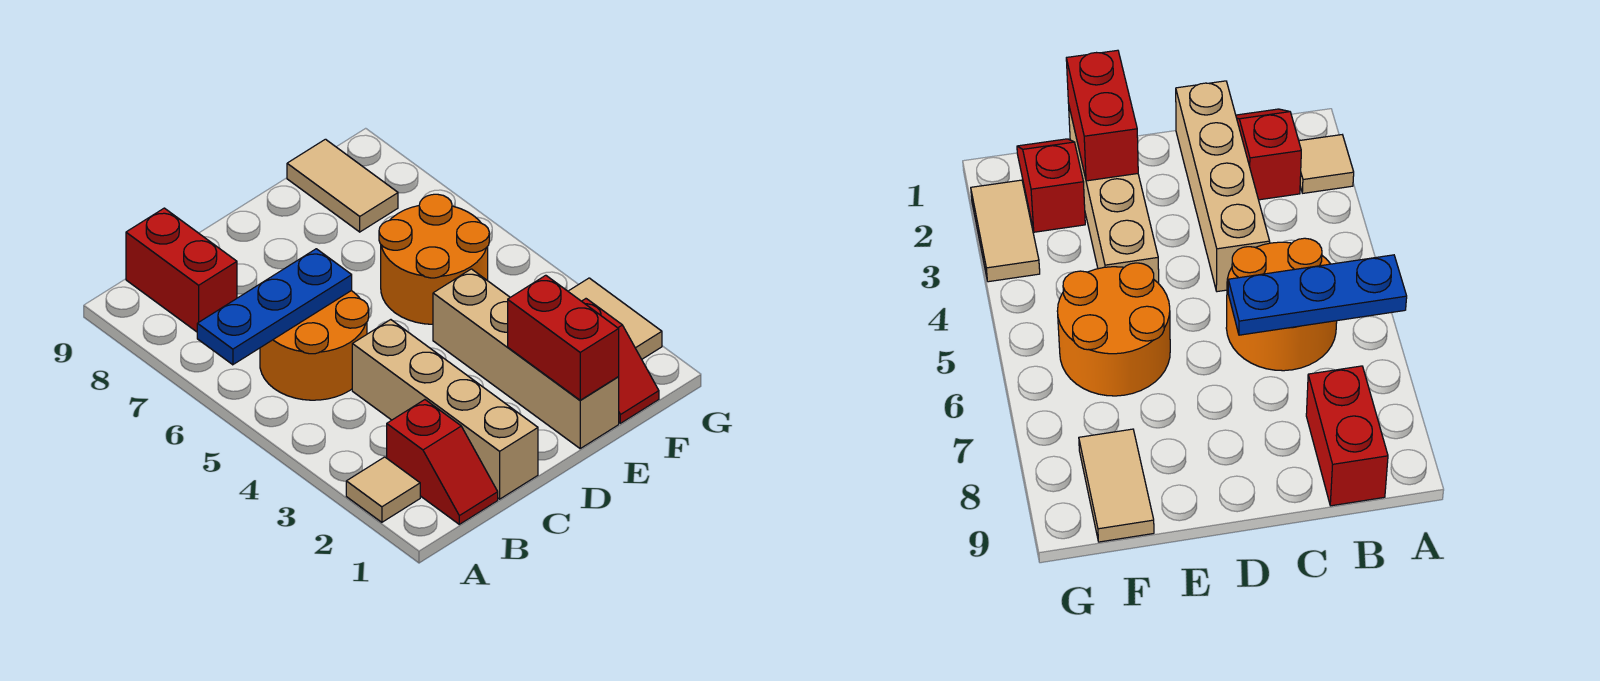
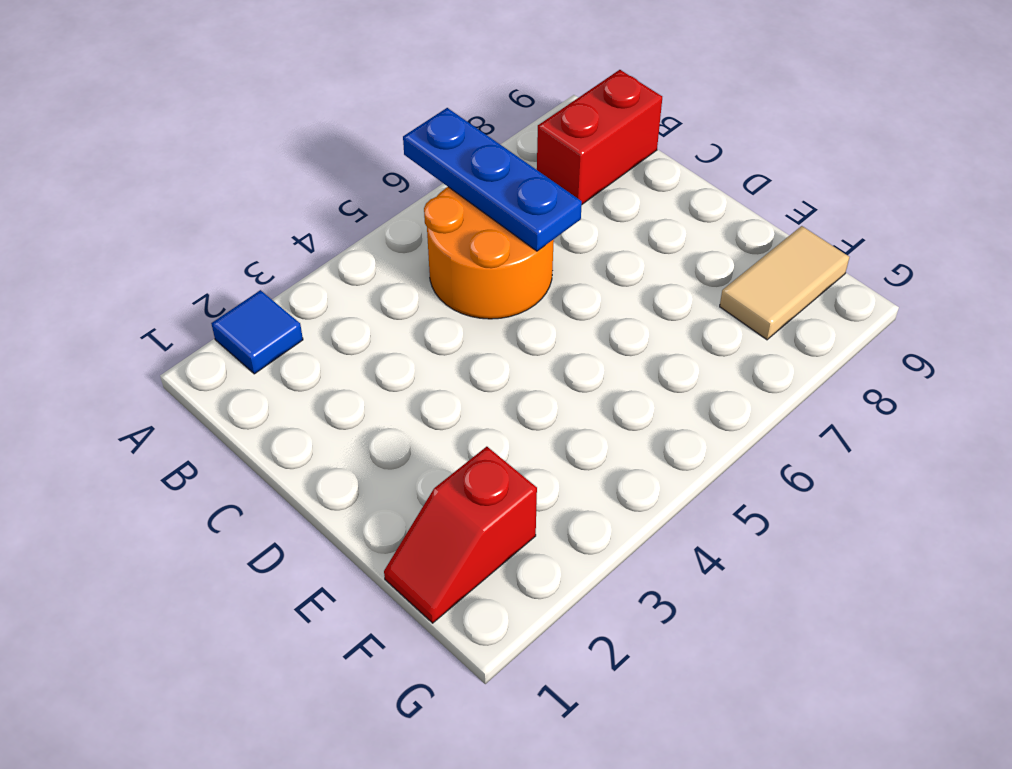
blue 1x1 tile [211,290,303,374] -> tan 1x1 tile [346,457,420,522]
none -> red 1x2 slope [387,400,498,524]
none -> tan 1x4 brick [352,320,538,499]
none -> tan 1x4 brick [433,269,619,448]

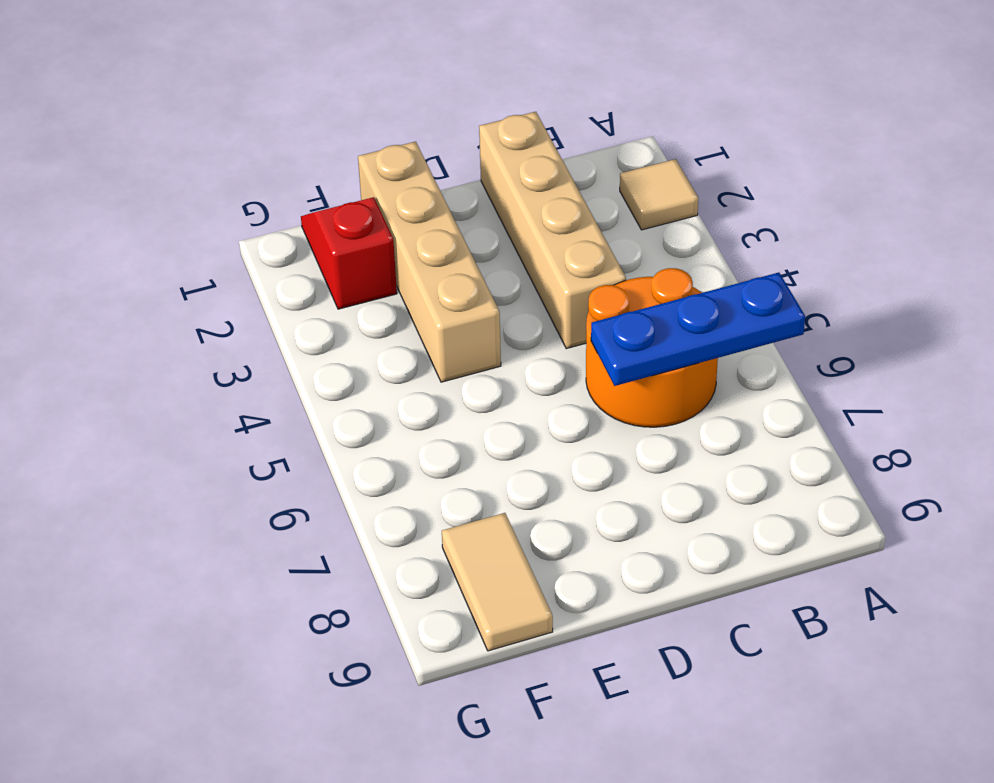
none -> red 1x2 slope [387,400,498,524]
none -> red 1x2 brick [126,208,237,332]
none -> orange 2x2 round brick [379,194,489,324]

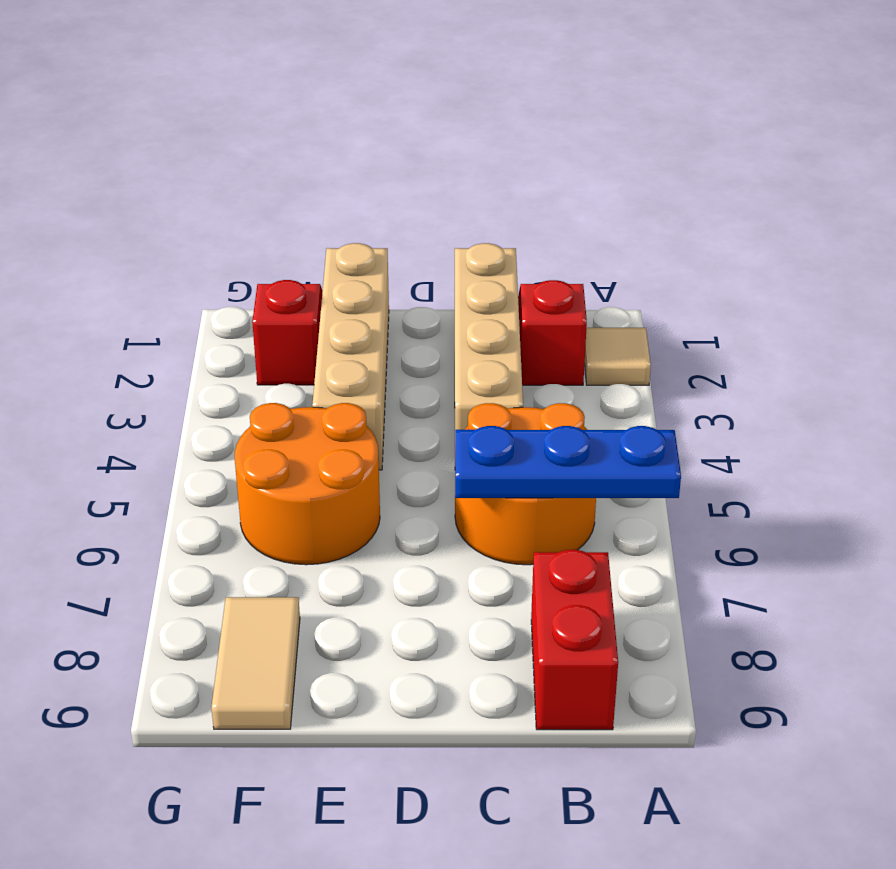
none -> tan 1x2 tile [568,278,662,359]
none -> red 1x2 brick [508,275,619,400]

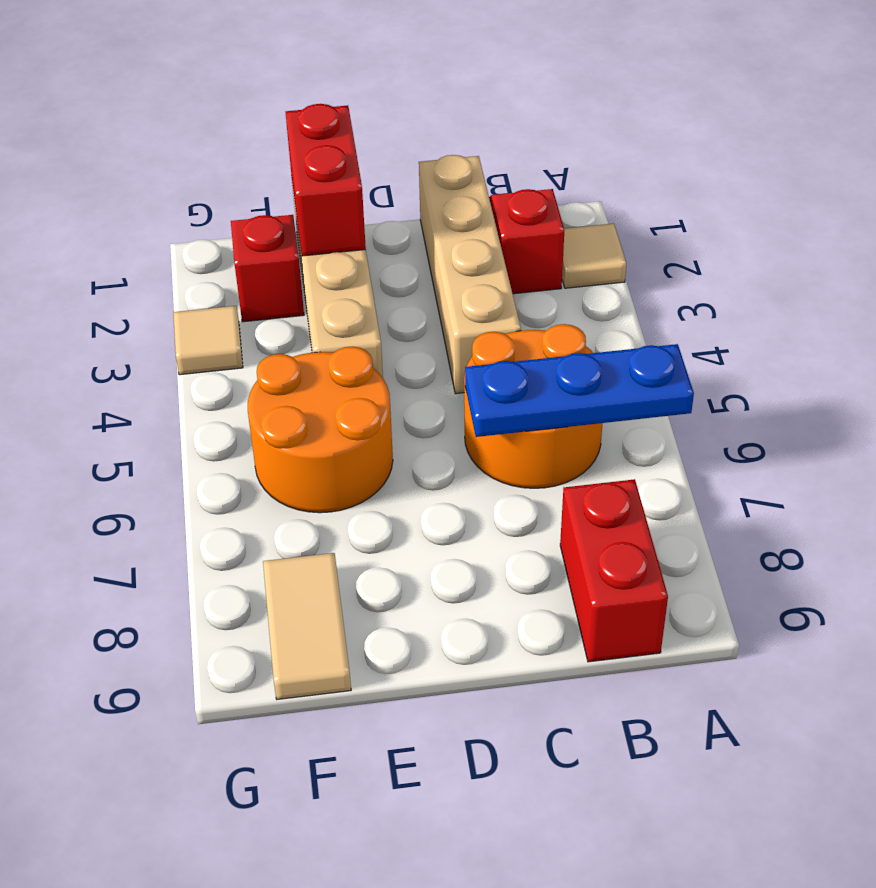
tan 1x1 tile [173,306,243,375] -> tan 1x2 tile [568,278,662,359]

